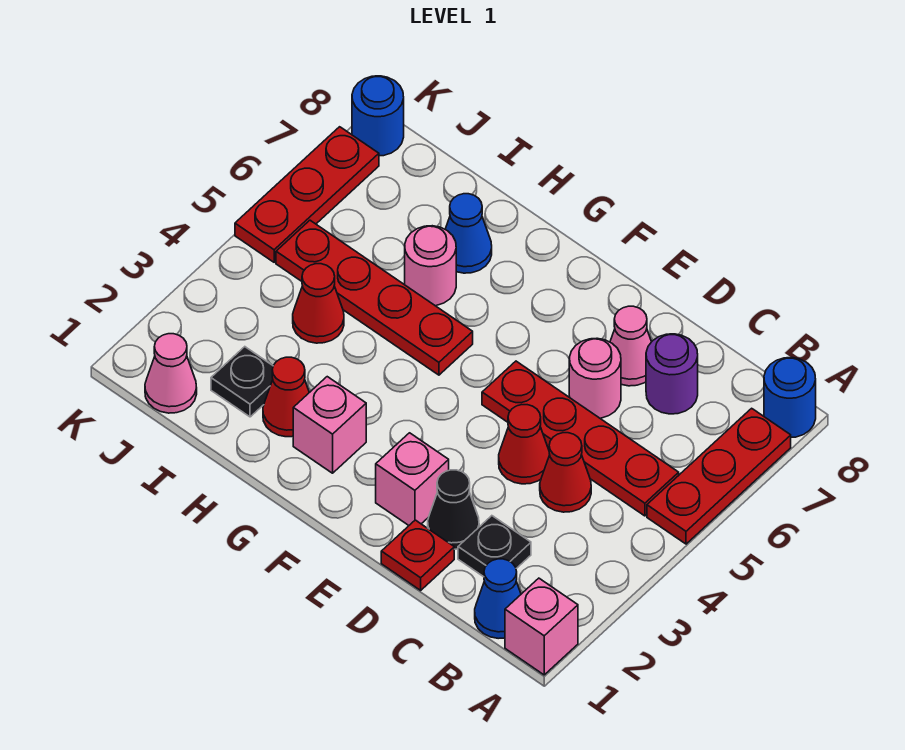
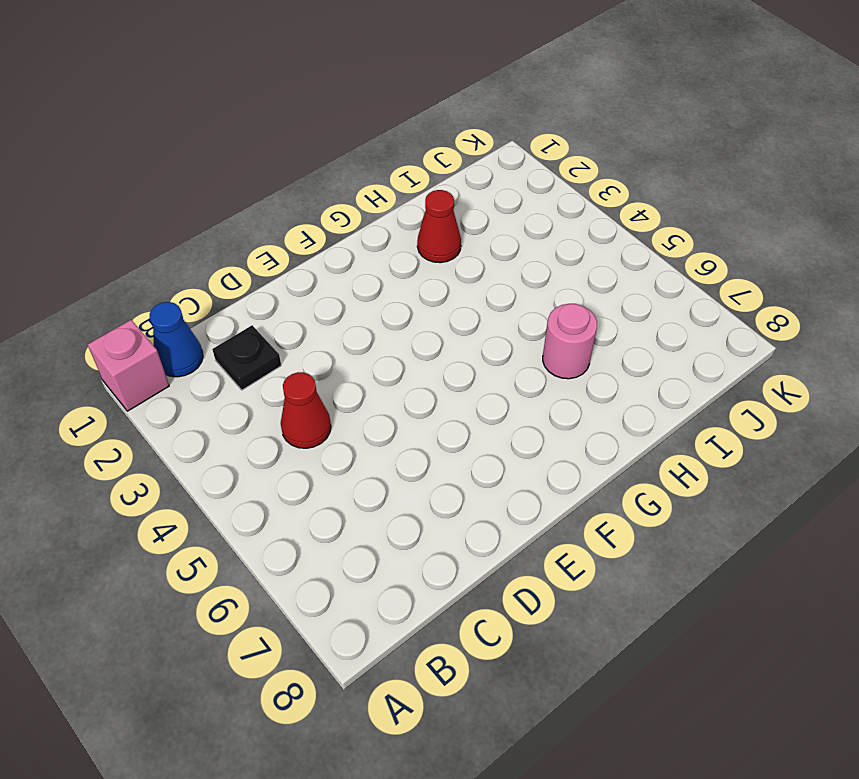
none -> red 1x3 plate [647,408,791,544]
none -> blue 1x1 round brick [764,358,816,437]
none -> red 1x4 plate [482,361,679,516]

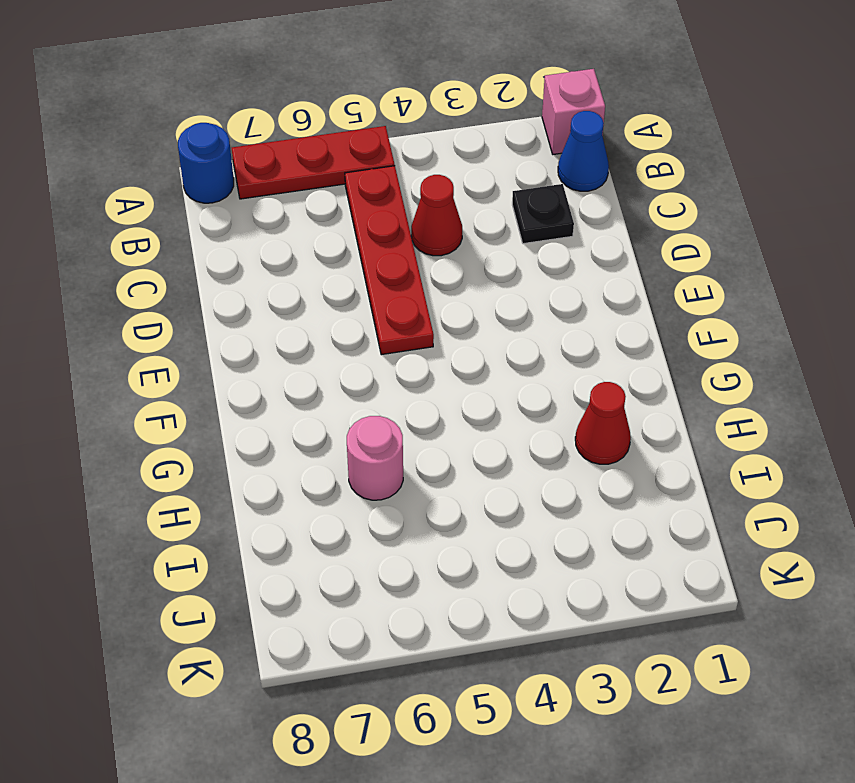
none -> purple 1x1 round brick [646,334,698,414]
none -> red 1x1 plate [381,520,454,590]
none -> black 1x1 cone [428,470,479,549]

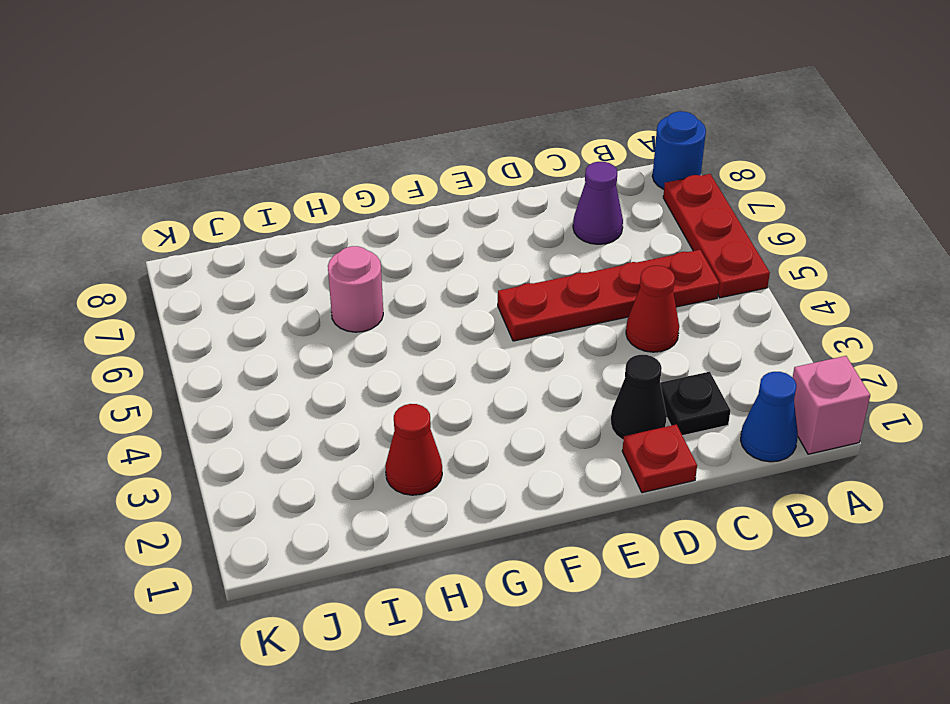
purple 1x1 cone [573,162,623,244] -> purple 1x1 round brick [646,334,698,414]
none -> red 1x1 cone [499,405,550,484]
none -> pink 1x1 round brick [569,338,621,418]
none -> pink 1x1 cone [610,306,651,386]

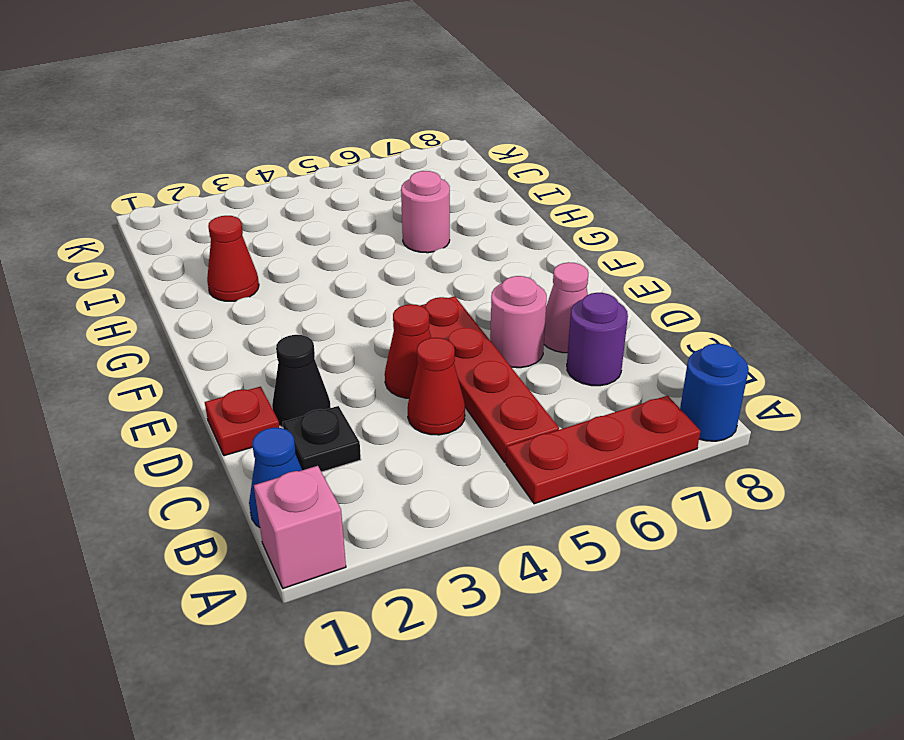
none -> pink 1x1 brick [376,433,449,525]
none -> pink 1x1 brick [293,377,366,473]
none -> red 1x4 plate [276,220,473,375]

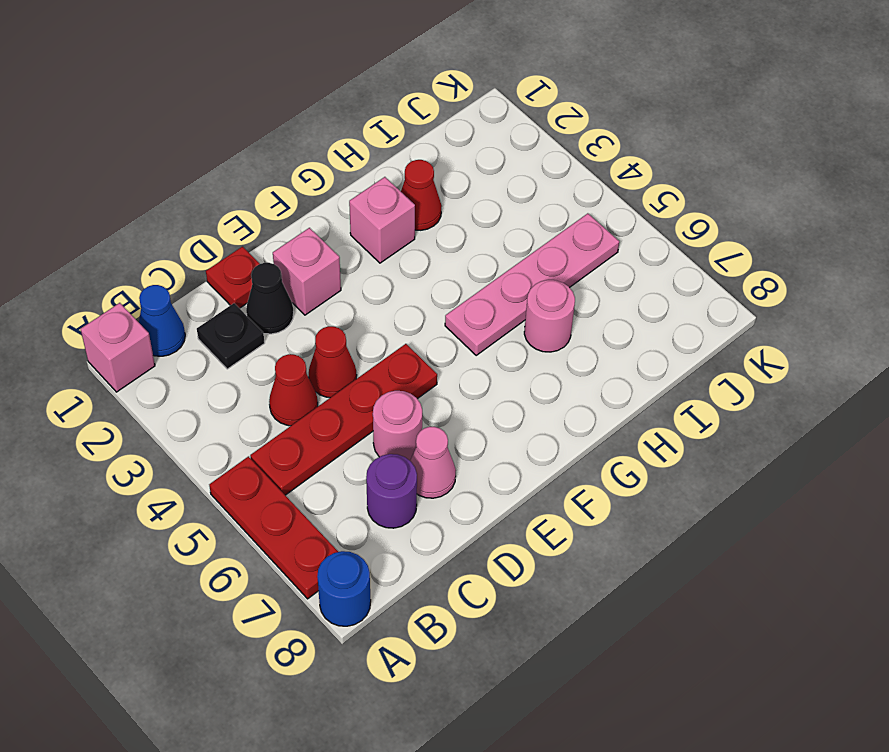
pink 1x4 plate [445,213,619,355] -> red 1x4 plate [276,220,473,375]
none -> blue 1x1 cone [445,194,492,273]
none -> black 1x1 plate [211,347,273,417]
none -> red 1x1 cone [293,264,344,343]

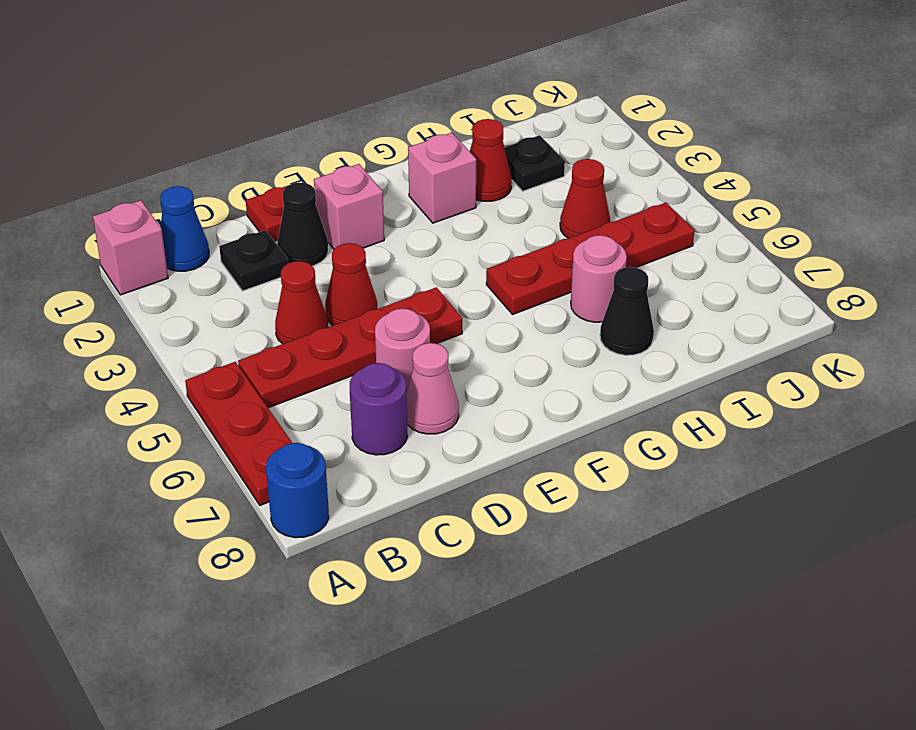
black 1x1 cone [600,267,654,355] -> blue 1x1 cone [445,194,492,273]
none -> pink 1x1 cone [145,334,197,413]
none -> red 1x3 plate [235,127,379,262]
none -> blue 1x1 round brick [352,76,404,156]

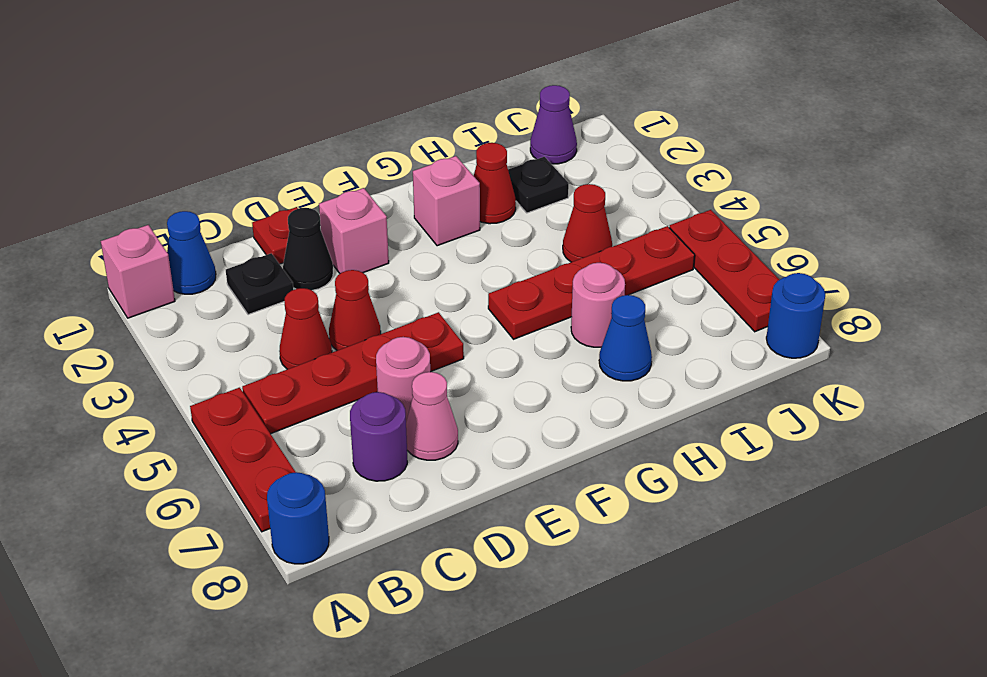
purple 1x1 cone [530,85,577,164] -> pink 1x1 cone [145,334,197,413]

